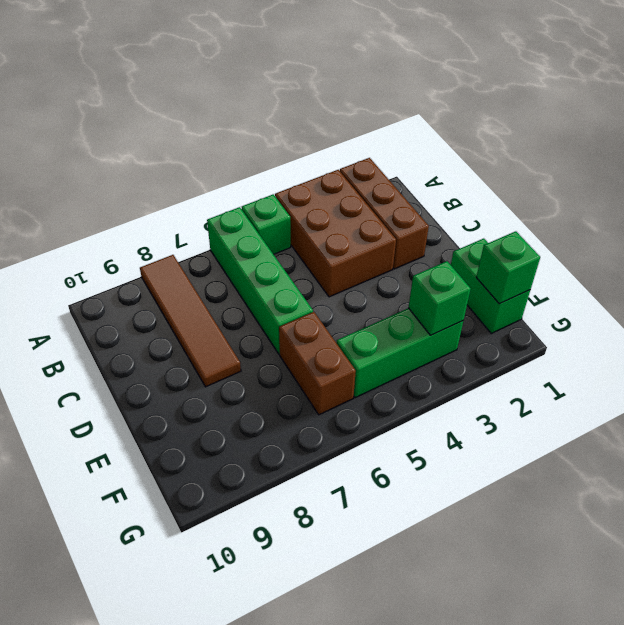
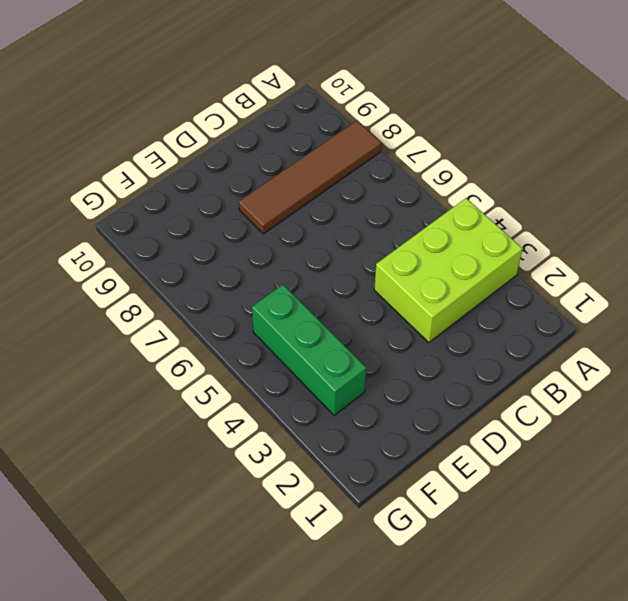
lime 2x3 brick [374,198,522,343] -> brown 2x3 brick [275,170,396,297]
none -> brown 1x3 brick [340,158,429,269]
none -> green 1x1 brick [242,194,291,254]

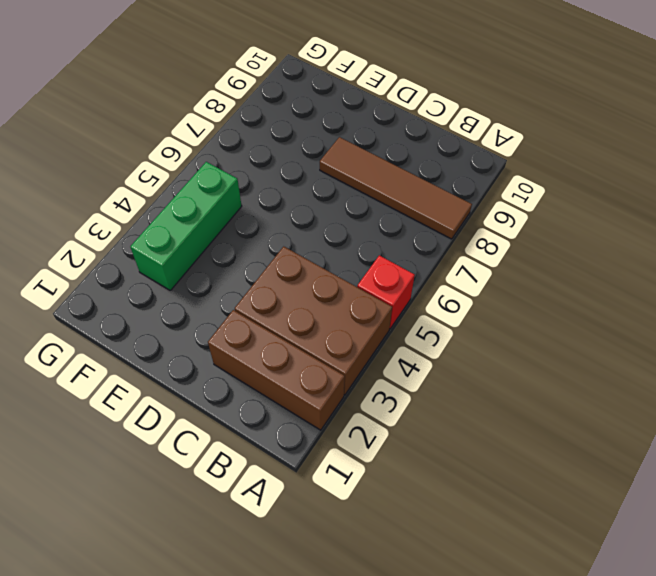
red 1x1 brick [357,255,415,329] -> green 1x1 brick [242,194,291,254]
none -> green 1x4 brick [207,207,313,354]
none -> green 1x2 brick [451,239,530,333]

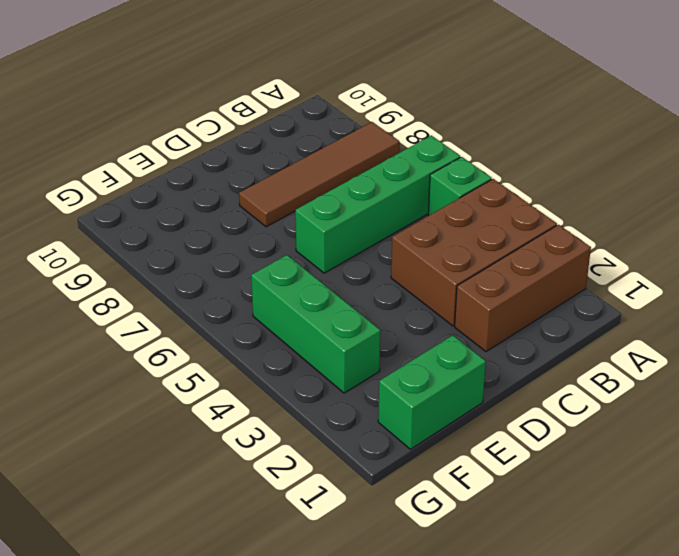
none -> brown 1x2 brick [279,312,356,415]
none -> green 1x1 brick [476,231,540,304]

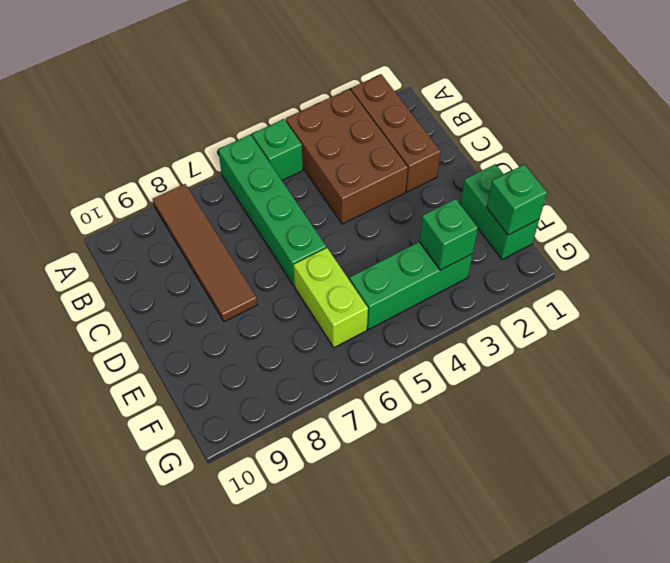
lime 1x2 brick [294,248,368,347] -> brown 1x2 brick [279,312,356,415]

